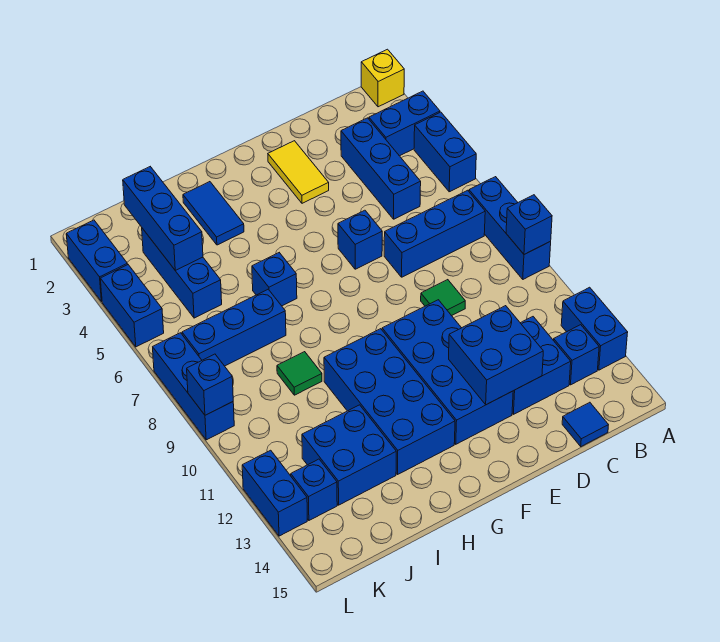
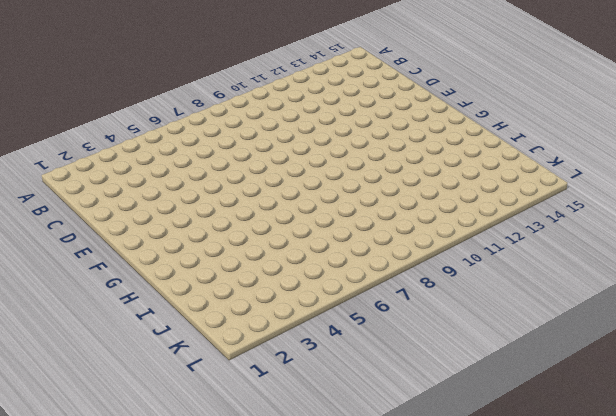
none -> yellow 1x1 brick [361,49,404,107]
none -> blue 1x2 brick [369,91,440,156]
none -> blue 1x2 brick [414,112,476,192]
none -> blue 1x3 brick [469,177,551,279]

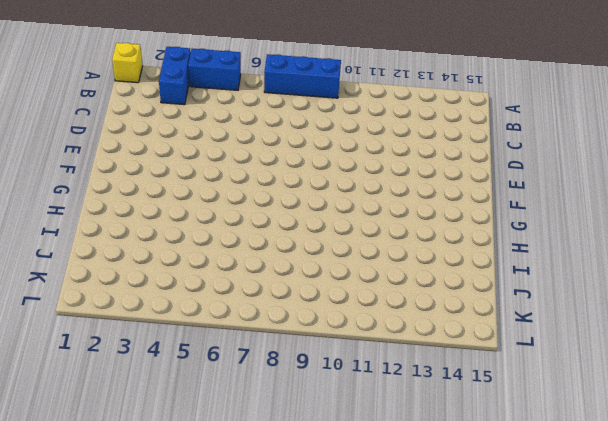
none -> blue 1x2 brick [561,287,628,370]
none -> blue 1x3 brick [384,190,485,277]
none -> blue 1x1 brick [554,325,599,385]
none -> blue 1x3 brick [341,118,421,219]

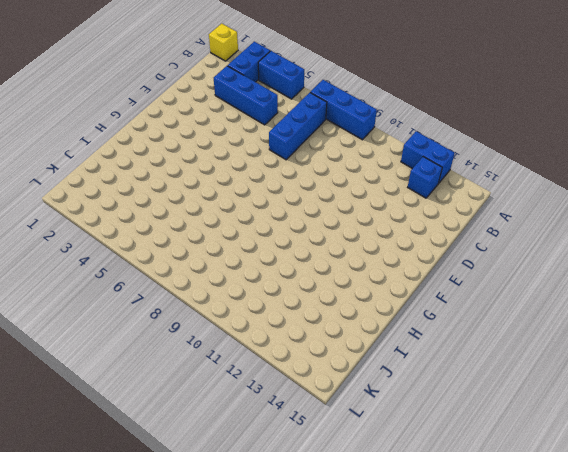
none -> blue 2x2 brick [512,317,571,414]
none -> blue 1x1 tile [562,402,608,446]
none -> green 1x1 tile [421,280,465,316]
none -> yellow 1x2 tile [268,141,329,203]

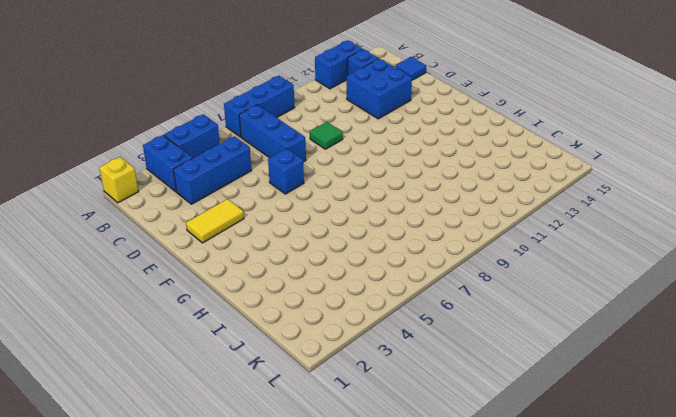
none -> blue 2x4 brick [382,300,513,444]
none -> blue 2x4 brick [324,329,455,474]
none -> blue 1x2 tile [183,182,244,245]
none -> blue 1x1 brick [252,253,297,306]

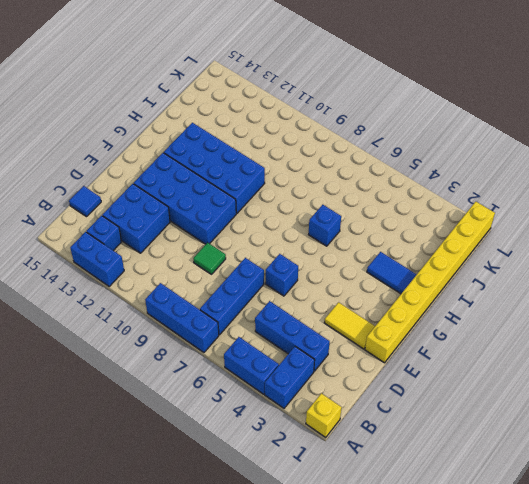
yellow 1x8 brick [365,202,495,363] -> none
none -> blue 1x3 brick [182,289,286,366]
none -> green 1x1 tile [277,352,322,395]
none -> blue 2x2 brick [302,405,396,505]
none -> blue 1x3 brick [142,228,222,318]

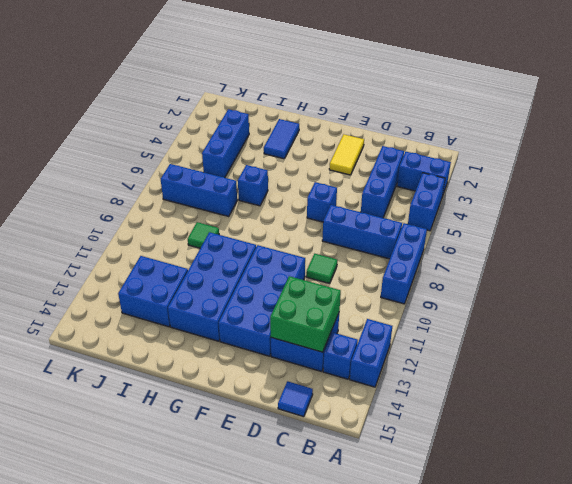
green 2x2 brick [270,276,341,352] -> blue 2x2 brick [449,306,543,405]
none -> yellow 1x1 brick [361,49,404,107]
none -> blue 1x1 brick [291,459,337,520]
none -> blue 1x2 brick [66,220,128,302]
none -> blue 1x2 brick [100,265,164,347]

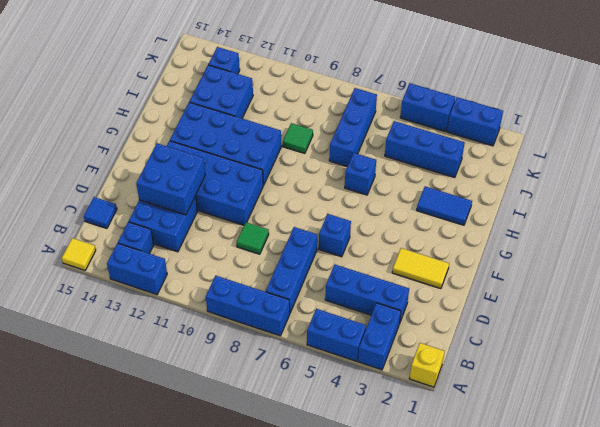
yellow 1x1 tile [62,238,96,270] -> none
none -> blue 1x3 brick [153,333,234,440]
none -> blue 1x2 brick [242,450,307,536]
none -> blue 1x1 brick [506,195,552,254]
none -> blue 1x3 brick [123,167,203,270]

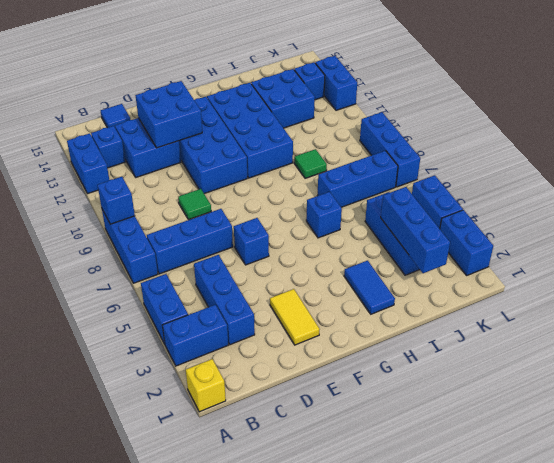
none -> blue 1x1 brick [187,354,233,415]

